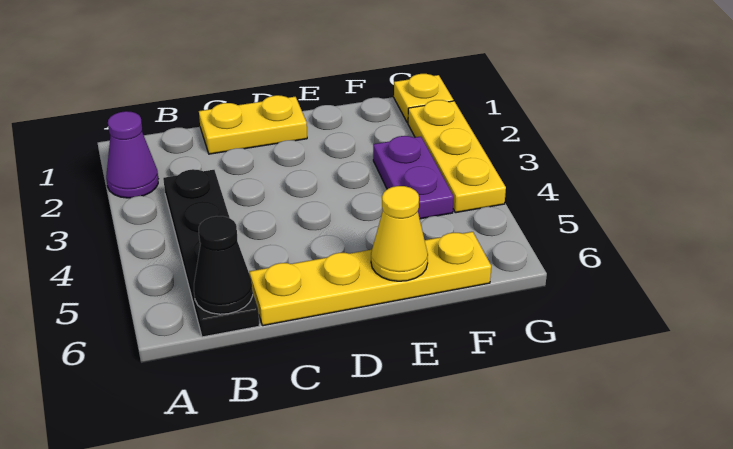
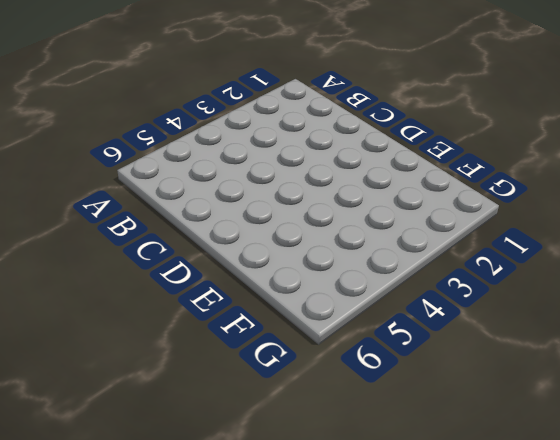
none -> purple 1x1 cone [106,111,158,198]
none -> black 1x4 plate [163,169,259,337]

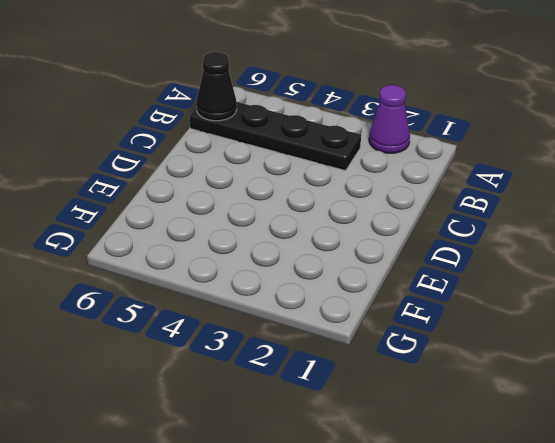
none -> yellow 1x2 plate [199,95,307,154]
none -> yellow 1x4 plate [250,232,491,326]

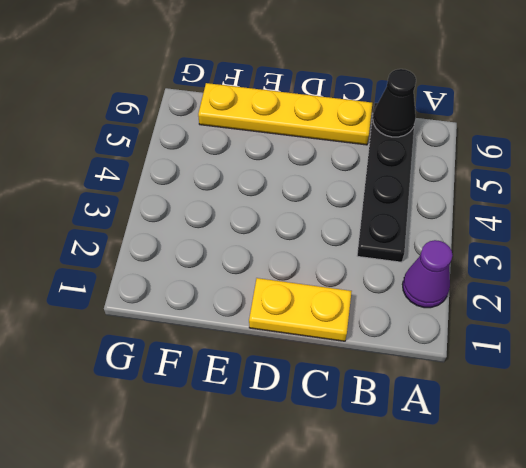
none -> purple 1x2 plate [373,136,454,219]
none -> yellow 1x1 plate [394,74,453,123]

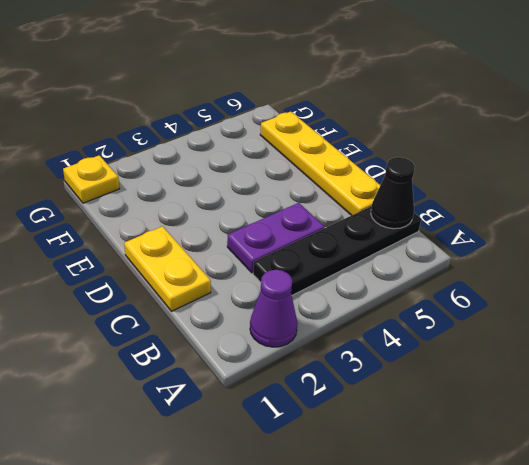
purple 1x2 plate [227,203,325,273] -> purple 1x2 plate moved to [373,136,454,219]
none -> yellow 1x3 plate [408,100,506,213]
none -> yellow 1x1 cone [371,186,428,281]

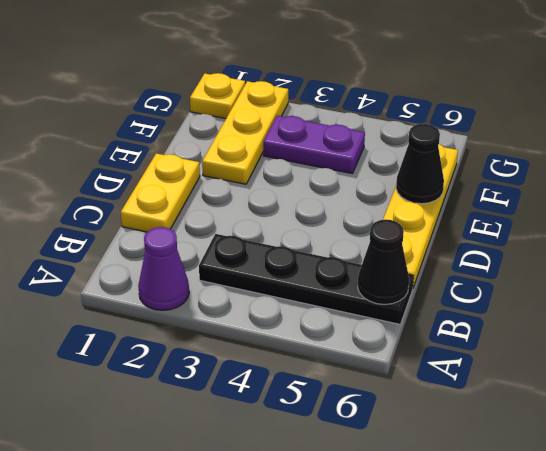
yellow 1x3 plate [202,81,288,184] -> yellow 1x3 plate turned to [408,100,506,213]
black 1x1 cone [396,124,444,204] -> yellow 1x1 cone [371,186,428,281]

